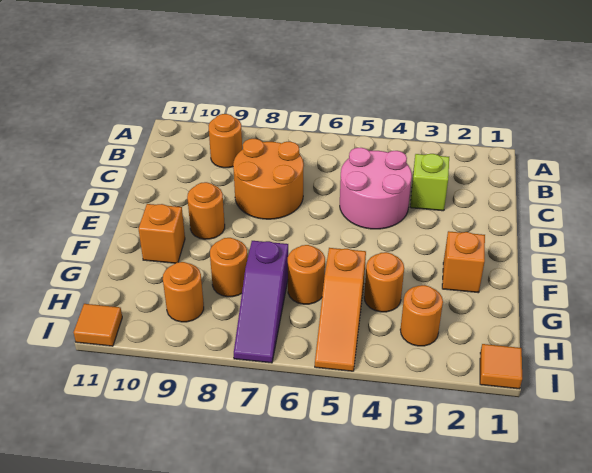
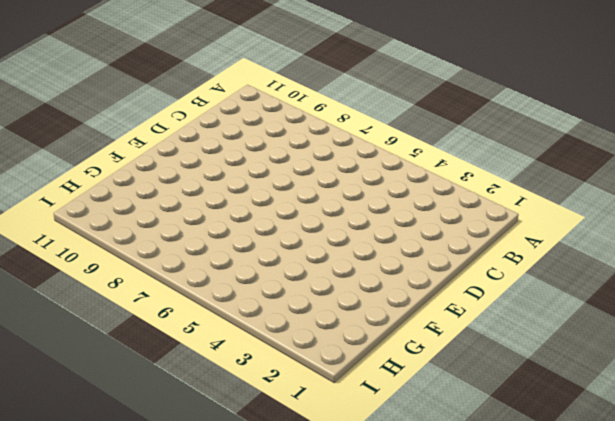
none -> orange 1x1 round brick [209,114,242,168]
none -> lime 1x1 brick [410,154,449,211]
none -> pink 2x2 round brick [340,148,412,229]

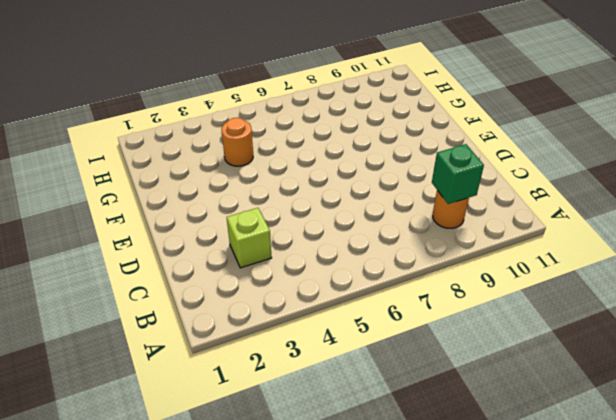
green 1x1 brick [432,144,484,204] -> none
none -> pink 2x2 round brick [340,148,412,229]
none -> orange 2x2 round brick [233,139,304,219]
none -> orange 1x1 round brick [187,182,225,239]

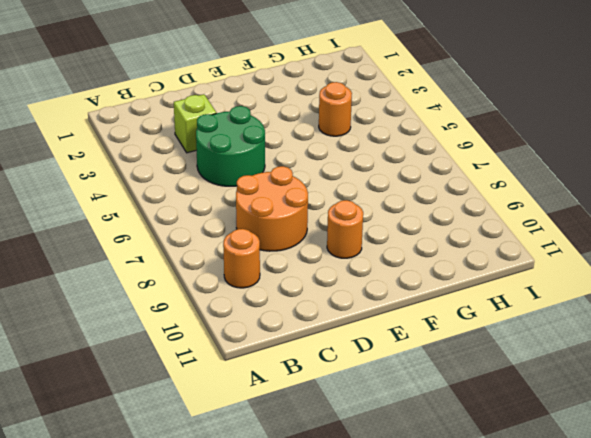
green 2x2 round brick [196,106,265,186] -> pink 2x2 round brick [340,148,412,229]
none -> orange 1x1 brick [442,231,485,293]
none -> orange 1x1 brick [139,204,185,263]
none -> orange 1x3 slope [315,248,366,371]

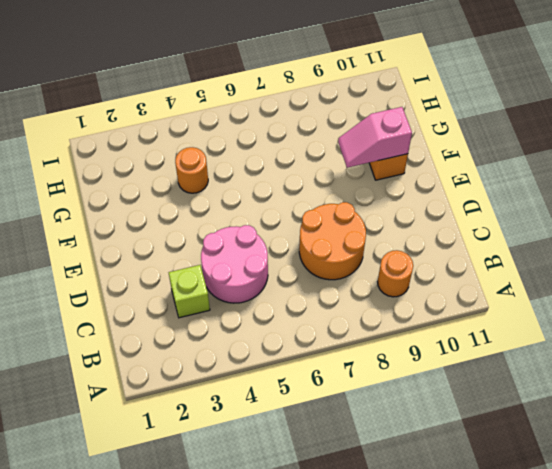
pink 1x2 slope [338,107,412,168] -> none
none -> orange 1x1 round brick [187,182,225,239]
none -> orange 1x1 brick [442,231,485,293]
none -> orange 1x3 slope [315,248,366,371]

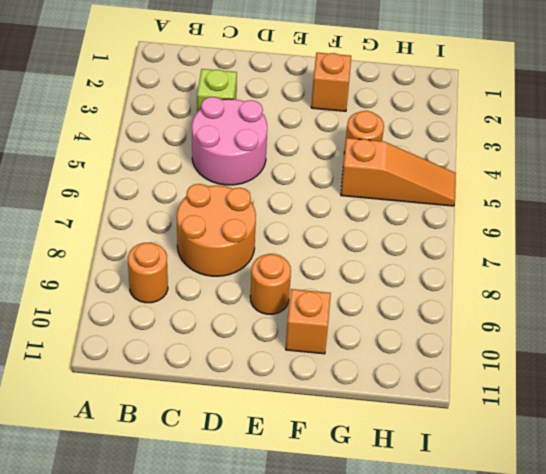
none -> orange 1x1 round brick [288,245,325,304]
none -> purple 1x3 slope [234,241,288,363]
none -> orange 1x1 round brick [210,238,247,297]

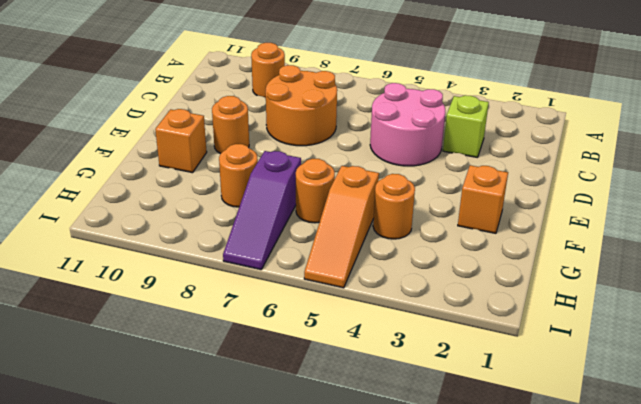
none -> orange 1x1 round brick [400,285,443,346]
none -> orange 1x1 round brick [163,262,204,322]
none -> orange 1x1 tile [480,344,522,389]

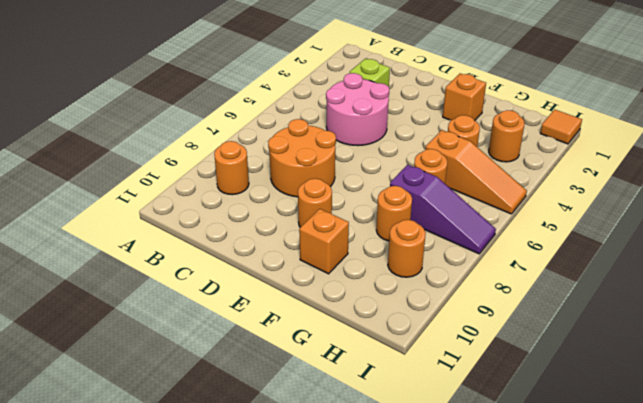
none -> orange 1x1 tile [74,304,122,346]

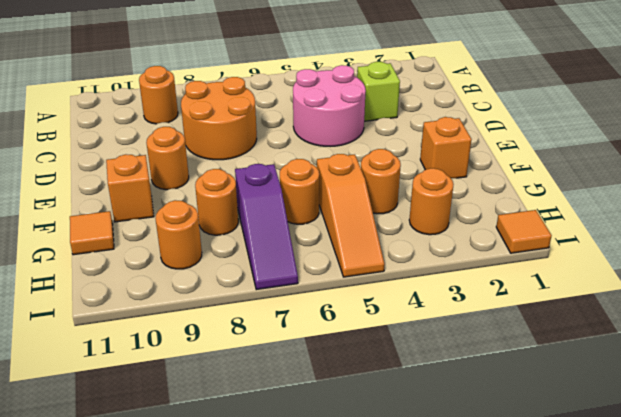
orange 1x1 tile [70,211,114,255] -> orange 1x1 tile moved to [74,304,122,346]

